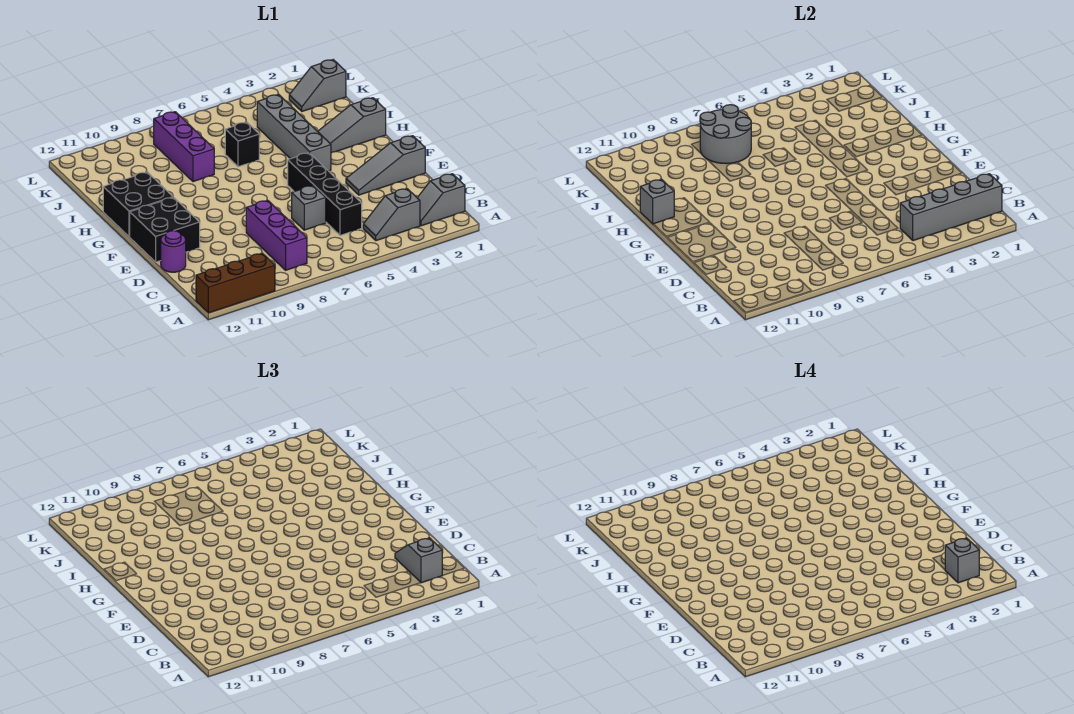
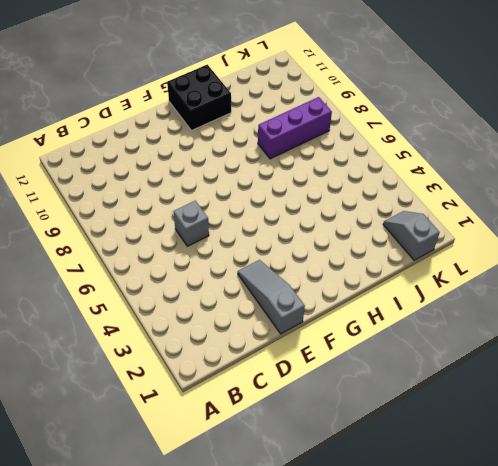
none -> brown 1x3 brick [196,253,275,313]
none -> grey 1x2 slope [417,174,465,226]
none -> grey 1x2 slope [363,189,420,241]

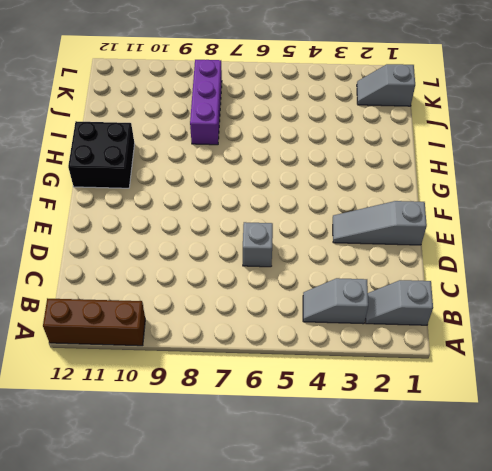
none -> purple 1x3 brick [246,200,307,270]
none -> black 1x4 brick [288,153,362,235]
none -> purple 1x1 round brick [161,231,186,272]

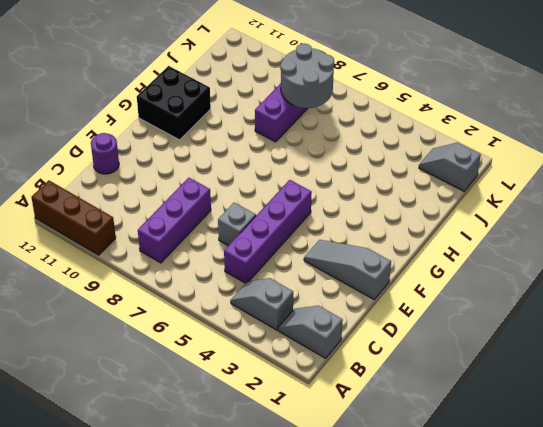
purple 1x4 brick [224,180,312,283] -> black 1x4 brick [288,153,362,235]
none -> black 2x2 brick [130,197,200,262]
none -> grey 1x4 brick [257,94,331,171]
none -> grey 1x3 slope [318,98,386,153]

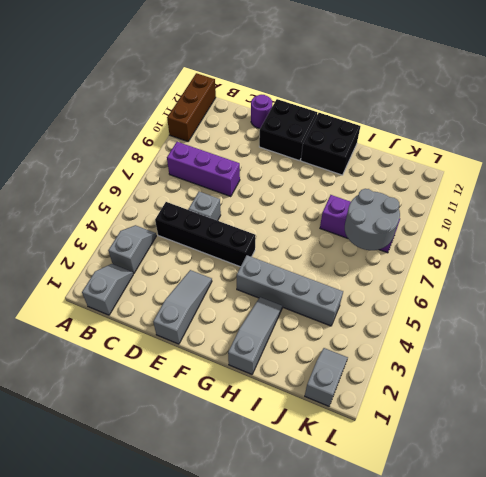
none -> black 1x1 brick [225,122,259,167]
none -> grey 1x4 brick [900,174,1002,241]
none -> grey 1x1 brick [640,179,674,224]

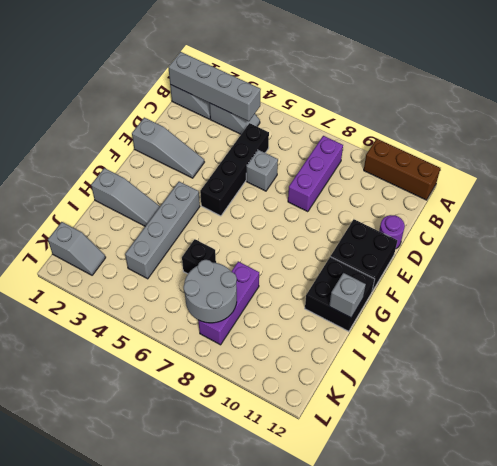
none -> grey 1x2 slope [395,538,442,583]
none -> grey 1x1 brick [945,538,979,583]

